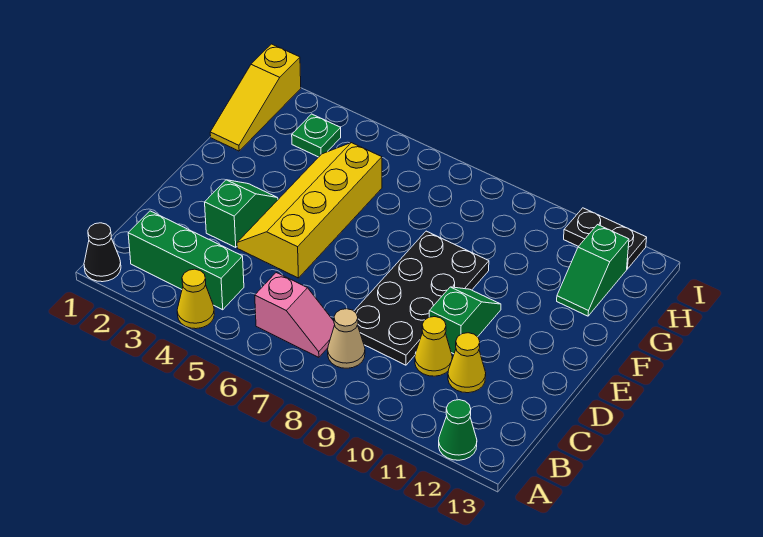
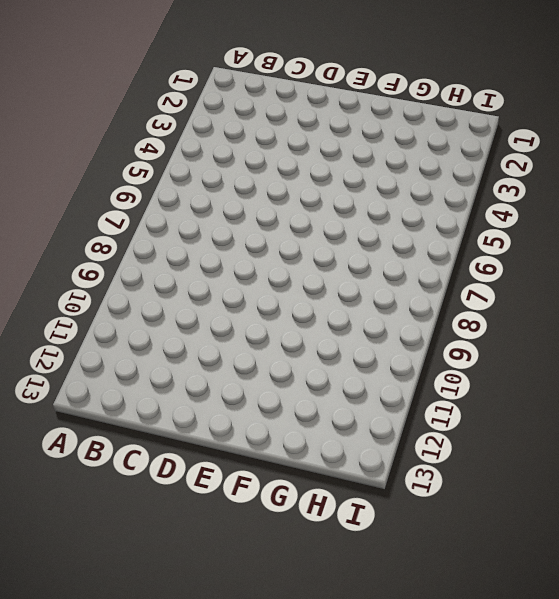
none -> black 1x1 cone [84,223,121,282]
none -> yellow 1x1 cone [177,269,214,329]
none -> green 1x1 cone [439,400,477,460]

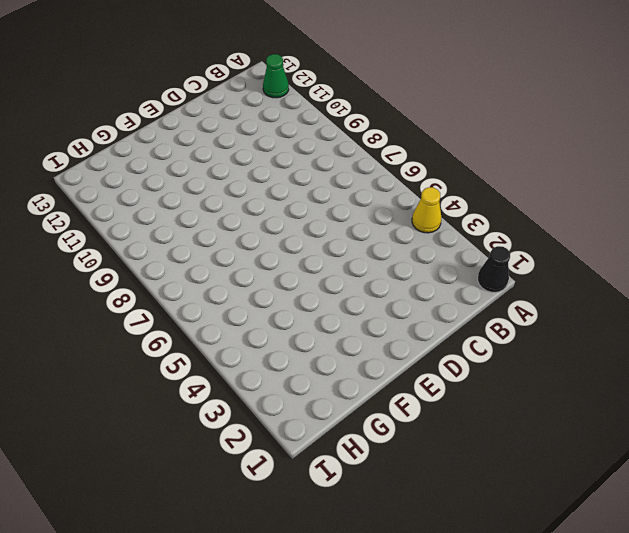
none -> green 1x3 brick [128,211,244,310]
none -> pink 1x2 slope [255,273,335,357]
none -> tan 1x1 cone [328,309,365,368]

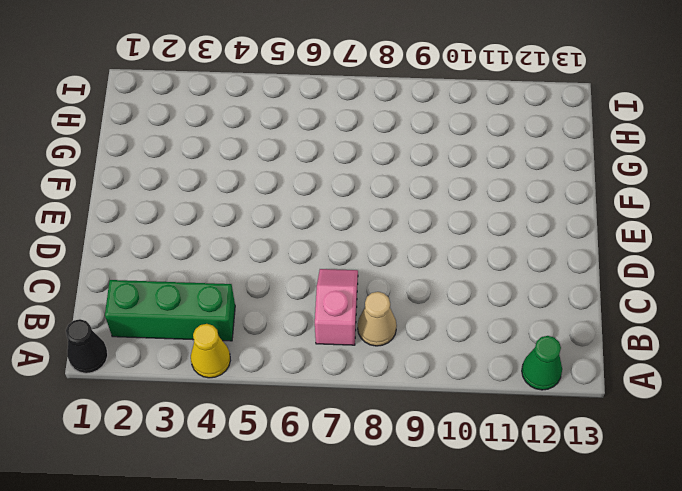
pink 1x2 slope [315,269,358,345] -> pink 1x2 slope turned to [255,273,335,357]
none -> black 2x4 plate [354,231,489,365]
none -> yellow 1x1 cone [415,317,452,376]
none -> yellow 1x1 cone [448,333,486,393]

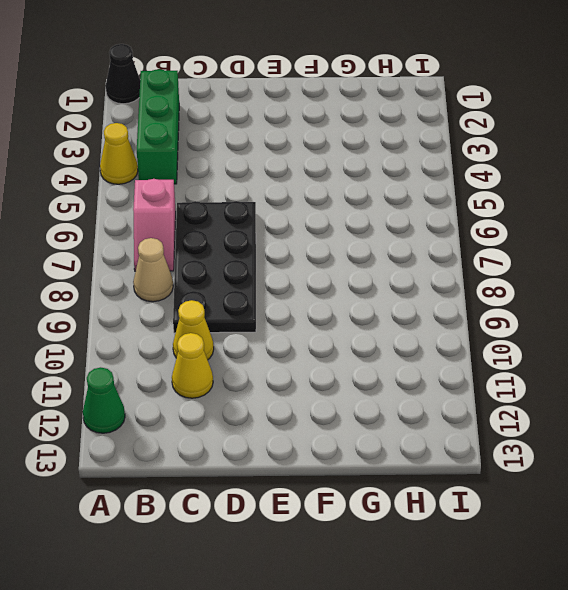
black 2x4 plate [173,201,256,333] -> black 2x4 plate turned to [354,231,489,365]
none -> green 1x2 slope [205,180,278,247]
none -> yellow 2x4 slope [237,143,382,278]
none -> green 1x2 slope [429,287,501,354]

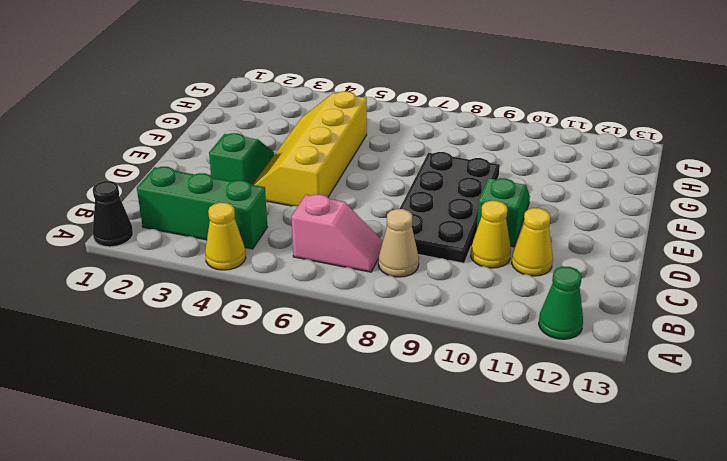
none -> yellow 1x3 slope [210,44,301,151]
none -> green 1x2 slope [557,225,629,316]
none -> green 1x1 plate [292,114,341,157]

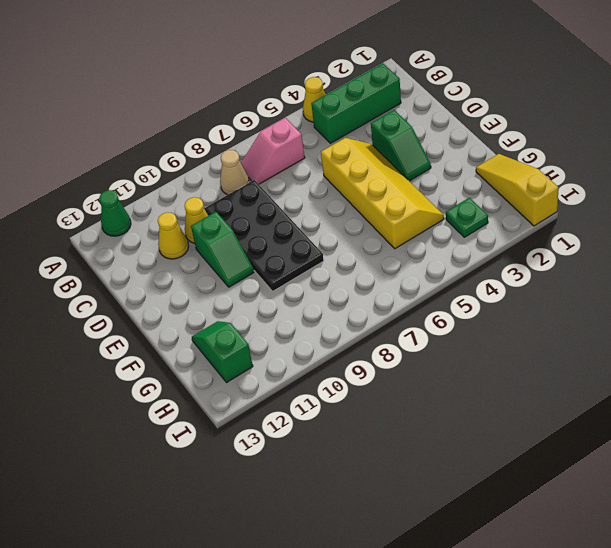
none -> black 1x1 cone [84,223,121,282]
none -> black 1x2 plate [564,208,647,269]

